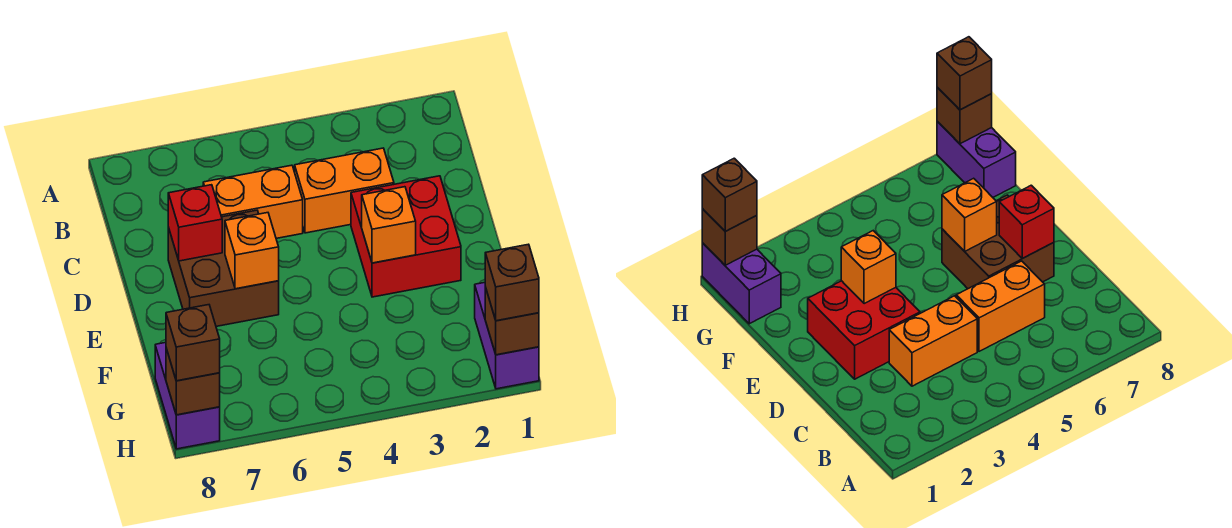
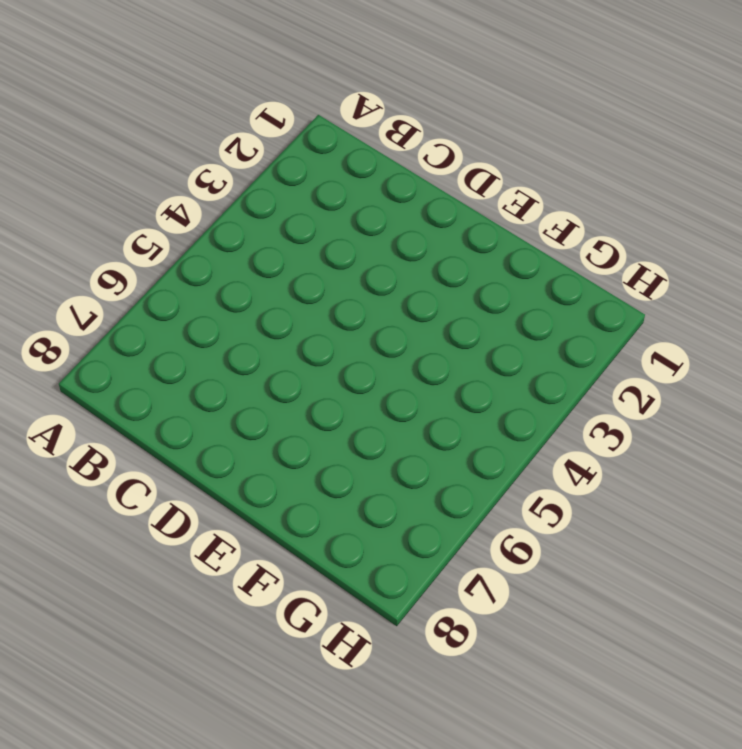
none -> orange 1x2 brick [295,148,394,233]
none -> orange 1x2 brick [203,165,303,238]
none -> red 2x2 brick [351,176,461,297]

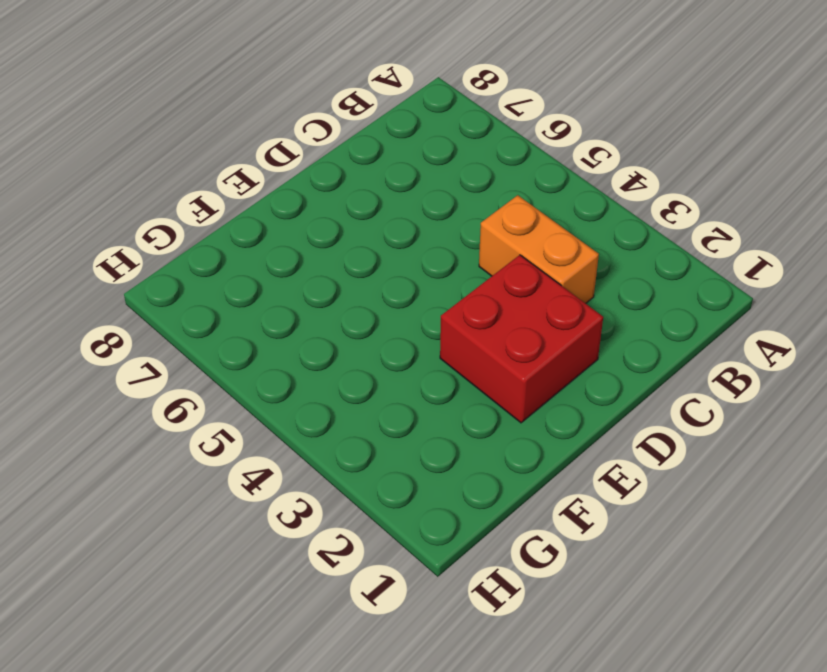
none -> orange 1x2 brick [203,165,303,238]
none -> brown 2x2 brick [168,210,279,326]
none -> purple 1x2 brick [475,282,539,389]

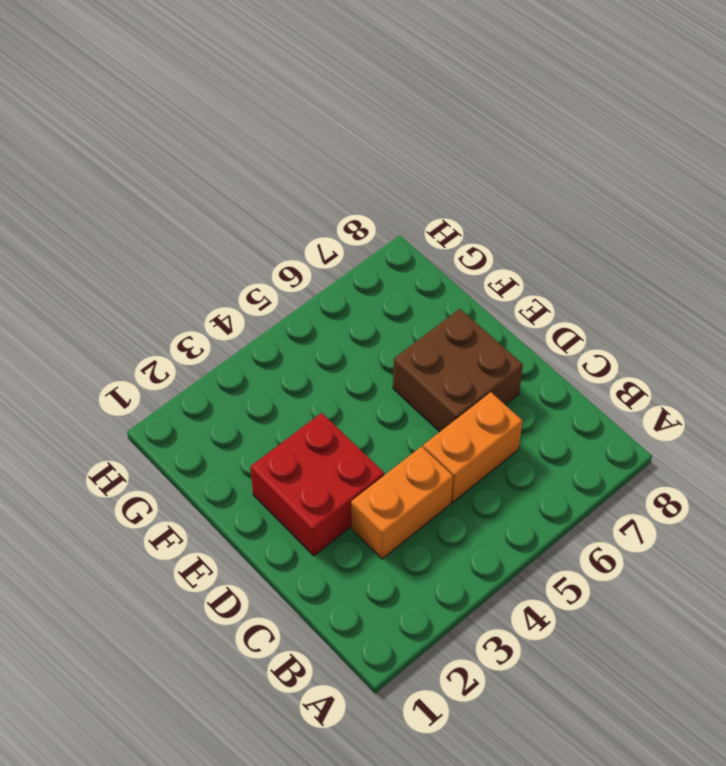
none -> purple 1x2 brick [475,282,539,389]
none -> purple 1x2 brick [155,342,220,449]
none -> red 1x1 brick [168,185,222,261]

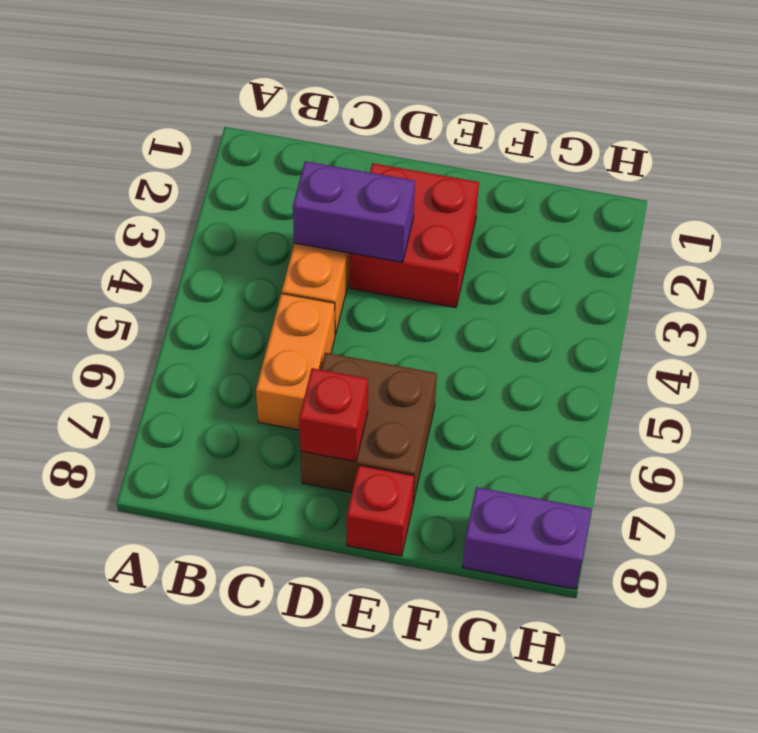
purple 1x2 brick [293,161,415,263] -> purple 1x2 brick moved to [475,282,539,389]
red 1x1 brick [347,465,414,556] -> none
none -> orange 1x1 brick [362,187,416,263]
none -> orange 1x1 brick [225,213,279,289]
none -> brown 1x1 brick [485,287,539,355]

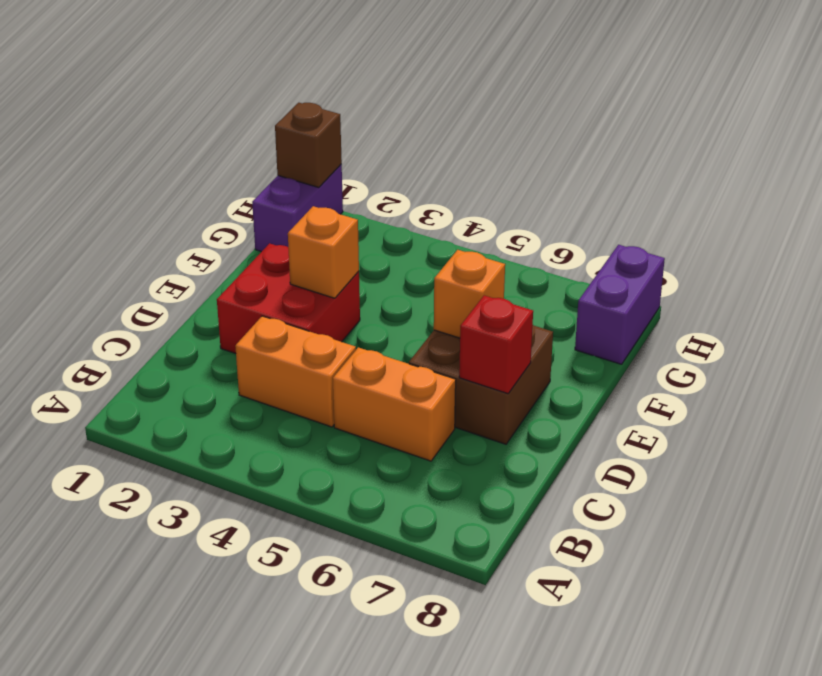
none -> brown 1x1 brick [166,348,220,415]
none -> brown 1x1 brick [485,244,539,321]
none -> brown 1x1 brick [166,305,220,381]

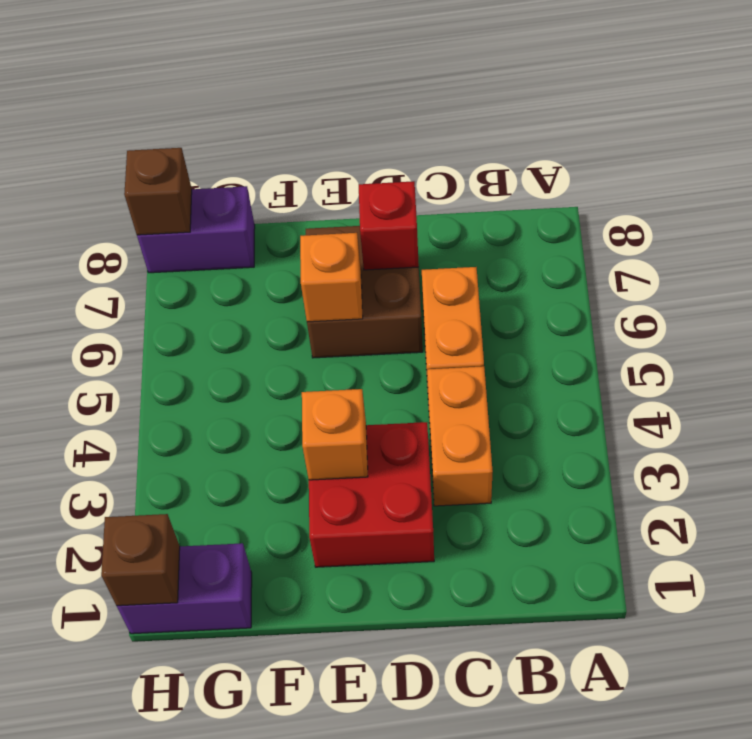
none -> brown 1x1 brick [485,244,539,321]
none -> brown 1x1 brick [166,305,220,381]

